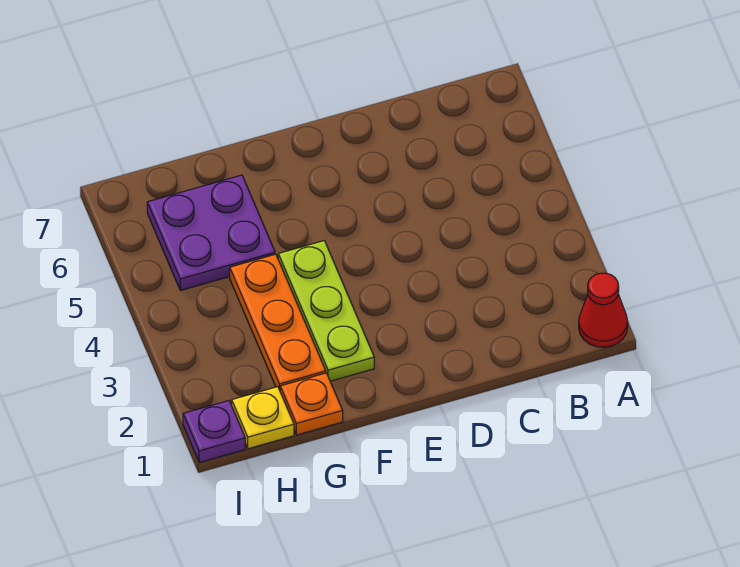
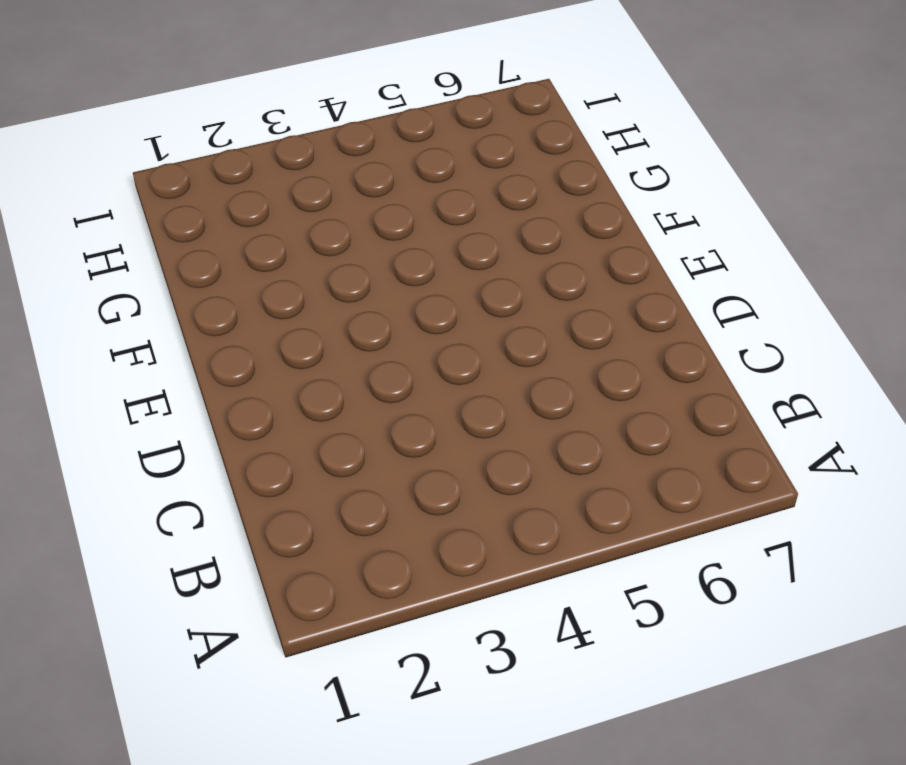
none -> red 1x1 cone [579,273,628,347]
none -> lime 1x3 plate [278,241,374,381]

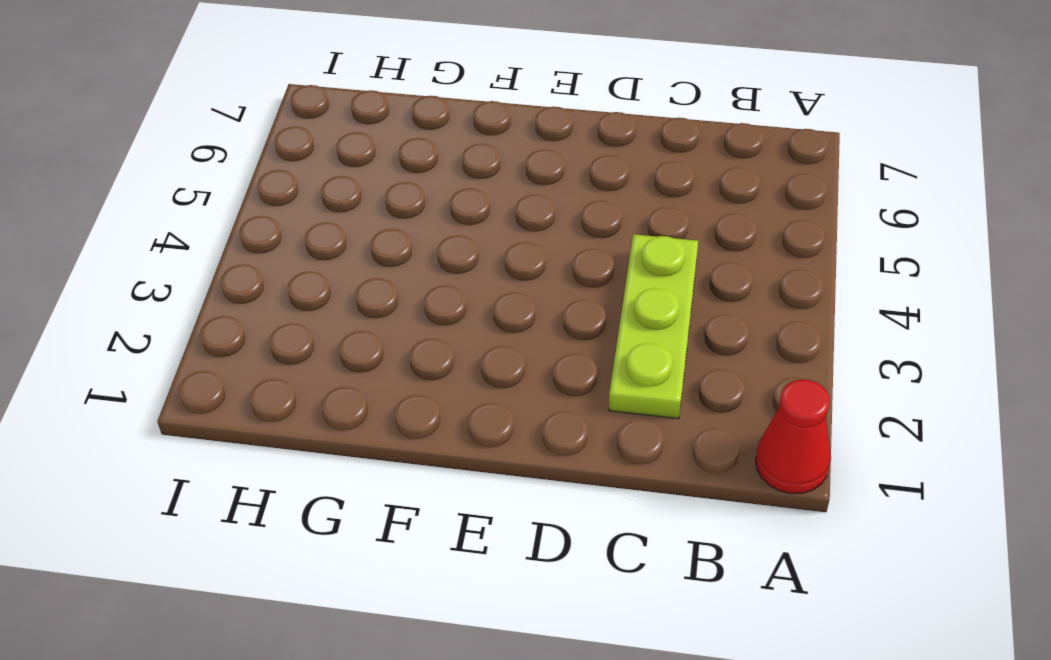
lime 1x3 plate [609,234,698,419] -> lime 1x3 plate moved to [278,241,374,381]
none -> orange 1x1 plate [280,373,343,435]
none -> orange 1x3 plate [230,254,326,390]

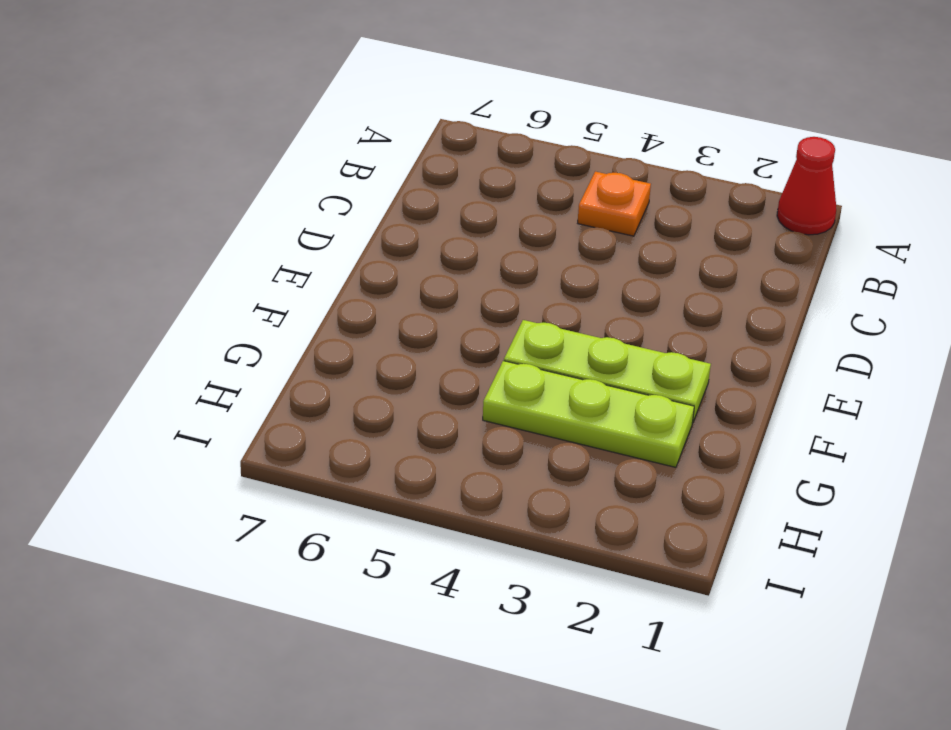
orange 1x1 plate [578,172,651,236] -> orange 1x1 plate moved to [280,373,343,435]
lime 1x3 plate [483,361,694,467] -> orange 1x3 plate [230,254,326,390]
none -> purple 2x2 plate [147,175,275,290]
none -> yellow 1x1 plate [232,387,294,449]

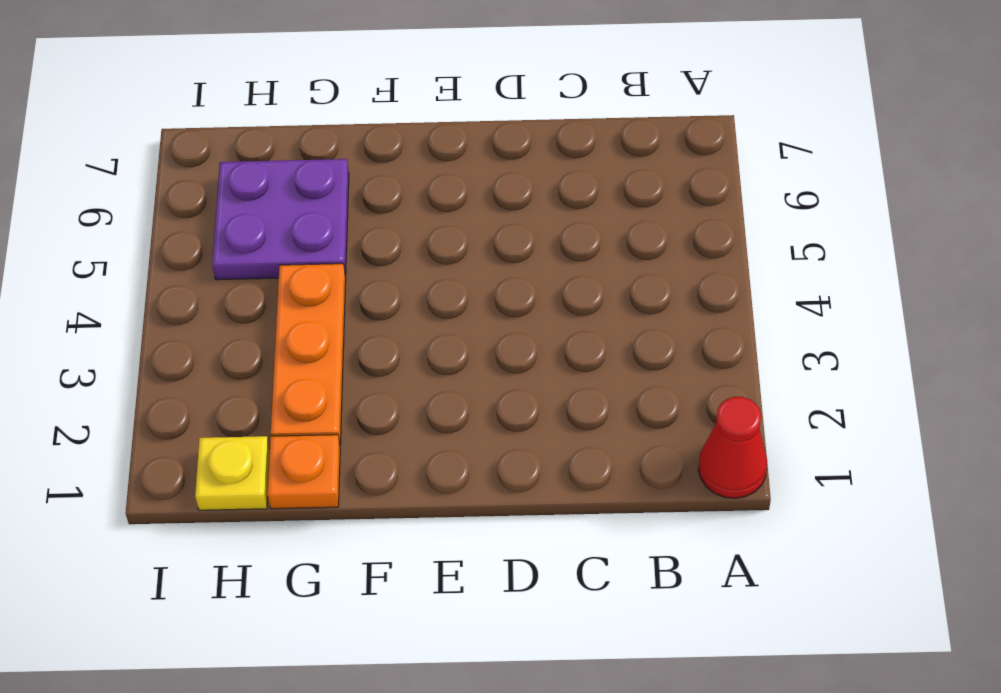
none -> lime 1x3 plate [278,241,374,381]
none -> purple 1x1 plate [183,401,245,463]

